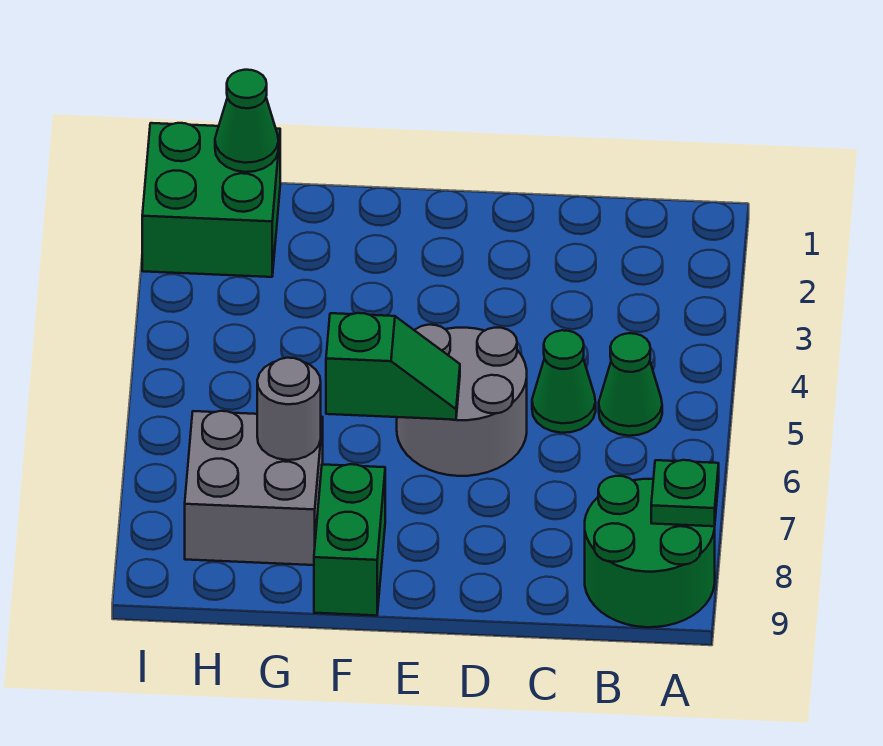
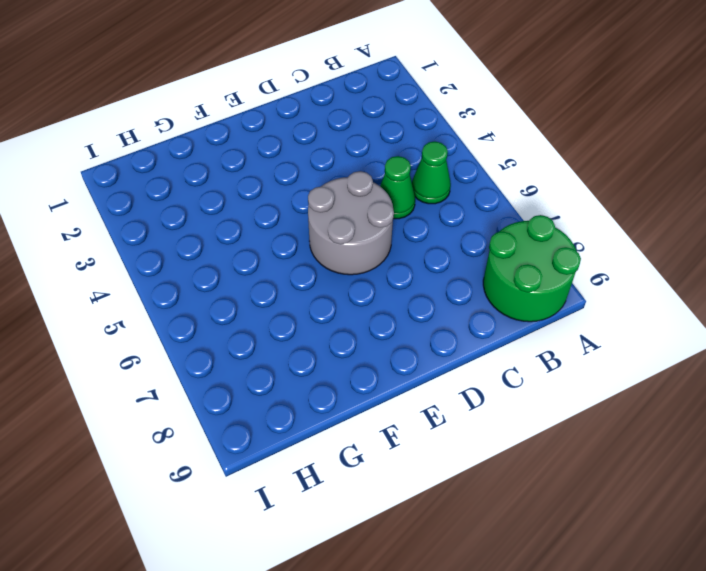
none -> green 1x2 brick [314,464,385,616]
none -> grey 2x2 brick [185,411,323,565]

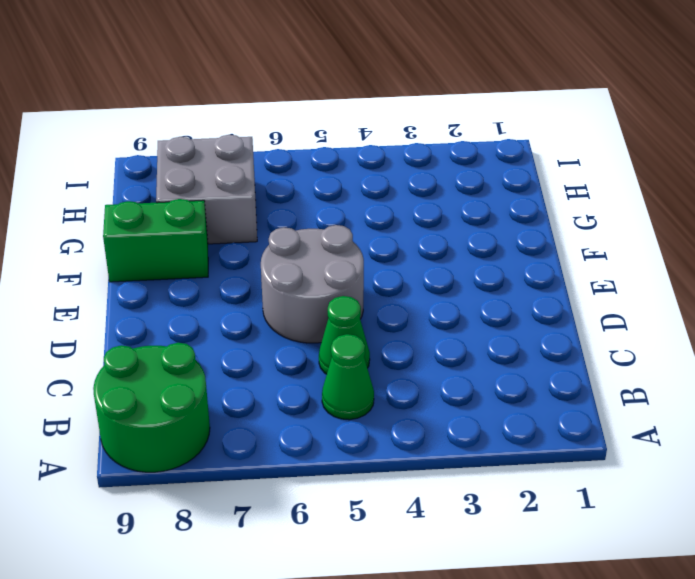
none -> green 2x2 brick [142,123,280,277]
none -> green 1x1 plate [651,460,719,526]

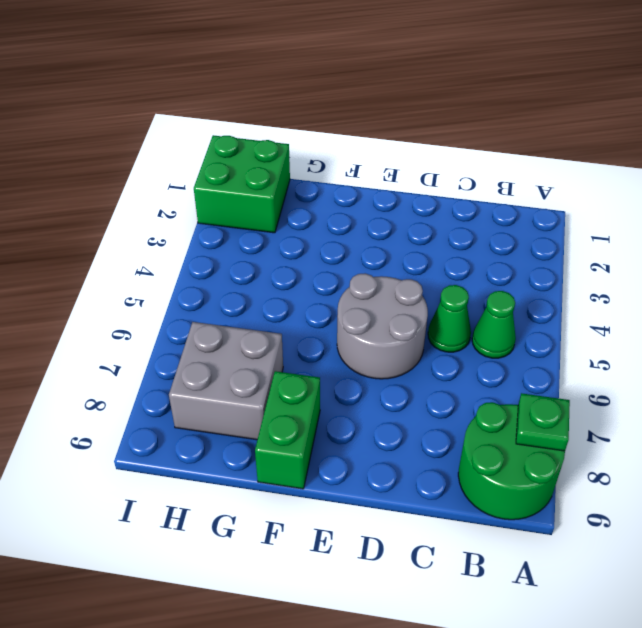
none -> green 1x2 slope [326,313,460,420]
none -> grey 1x1 round brick [257,358,321,460]

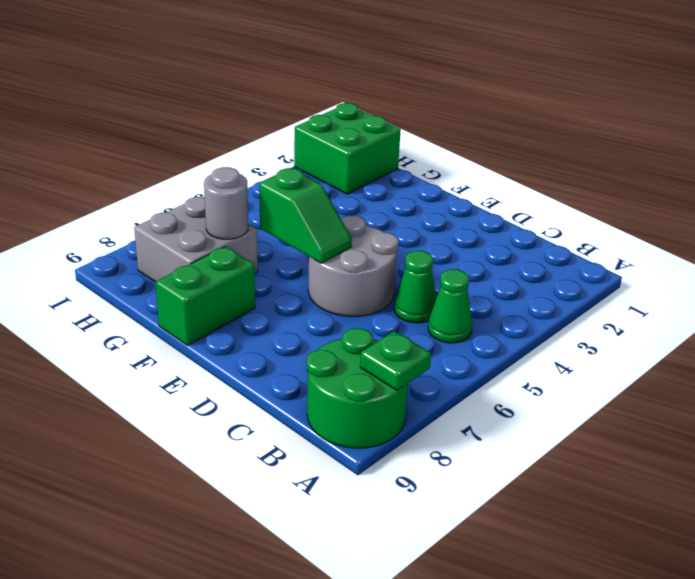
none -> green 1x1 cone [215,70,278,172]

